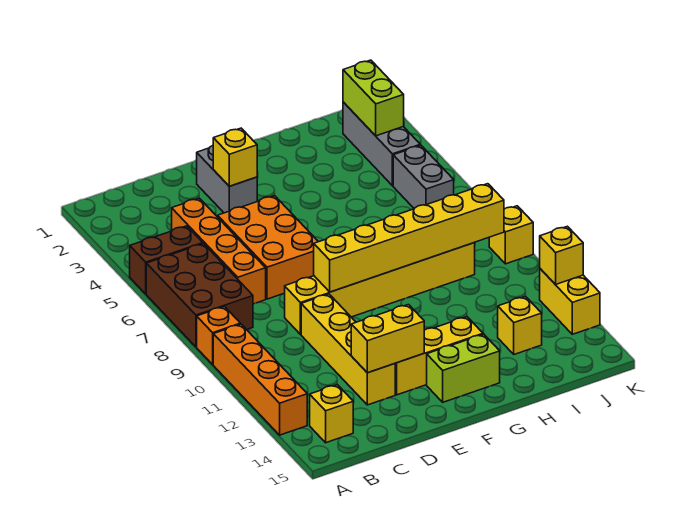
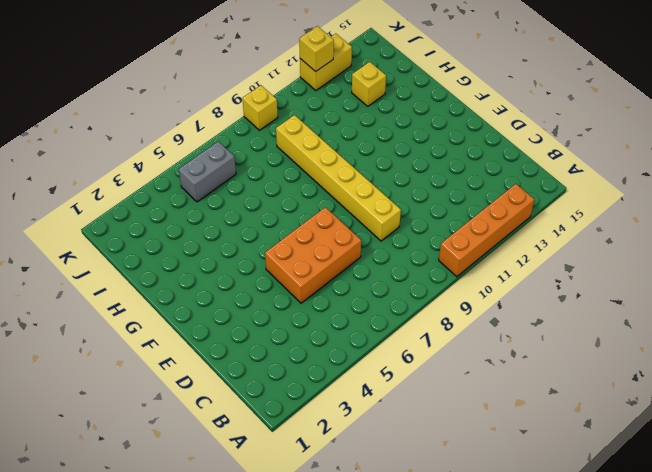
none -> brown 1x2 brick [130,226,203,294]
none -> brown 2x3 brick [146,244,253,347]
none -> orange 1x1 brick [197,307,240,364]

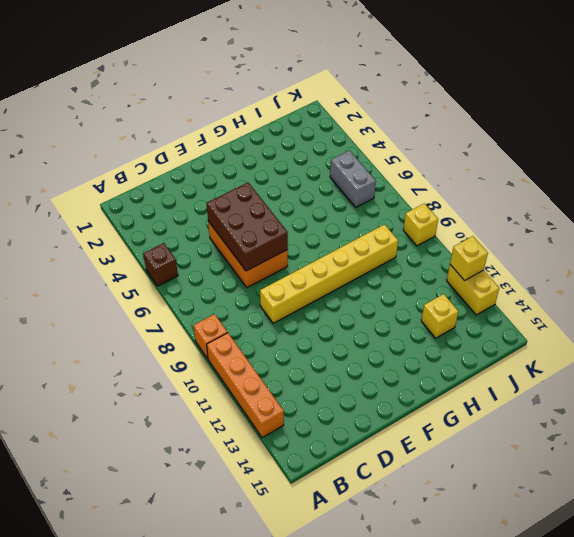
brown 1x1 brick [143,243,178,286] -> brown 1x2 brick [130,226,203,294]
brown 2x3 brick [207,182,288,271] -> brown 2x3 brick moved to [146,244,253,347]
none -> yellow 1x1 brick [310,385,353,443]
none -> orange 1x4 brick [172,198,266,304]
none -> yellow 1x4 brick [301,294,395,405]

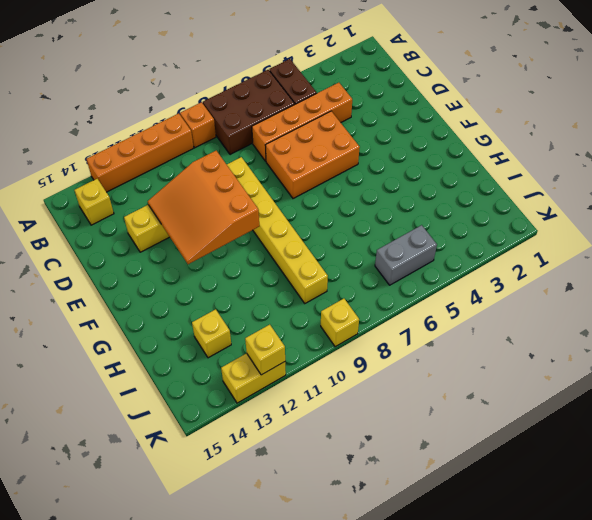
orange 3x3 slope [148,151,259,264] -> none
none -> grey 1x2 brick [197,146,257,213]
none -> yellow 1x3 brick [395,317,483,395]
none -> lime 1x2 brick [427,334,500,402]

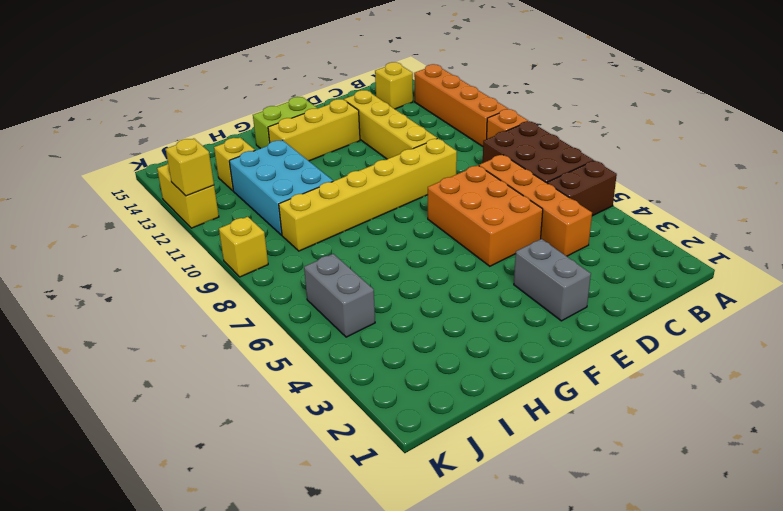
cyan 2x3 brick [229,140,333,235] -> none
none -> grey 1x3 brick [343,102,420,186]
none -> yellow 1x2 brick [351,305,424,373]
none -> yellow 1x1 brick [213,128,257,186]

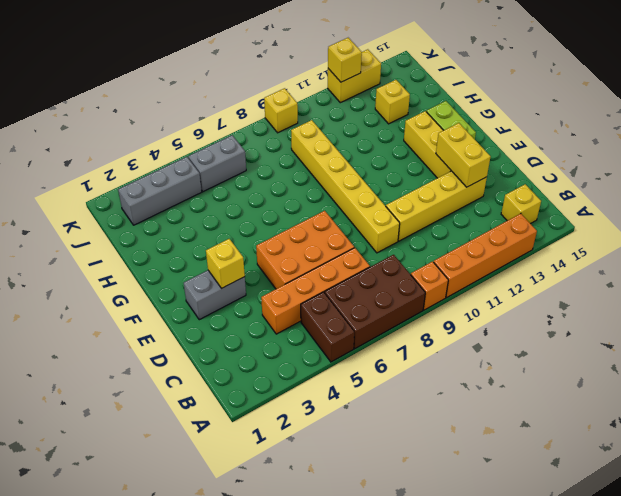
none -> yellow 1x6 brick [314,184,504,292]
none -> lime 1x2 brick [343,60,404,136]

